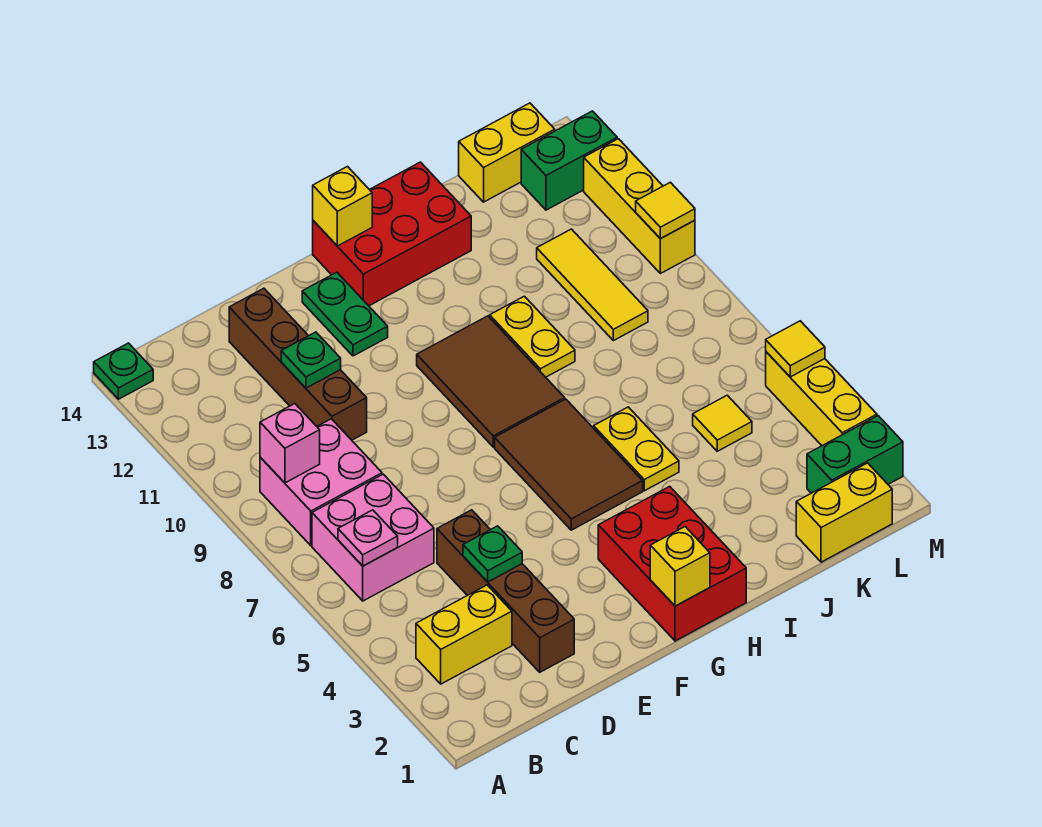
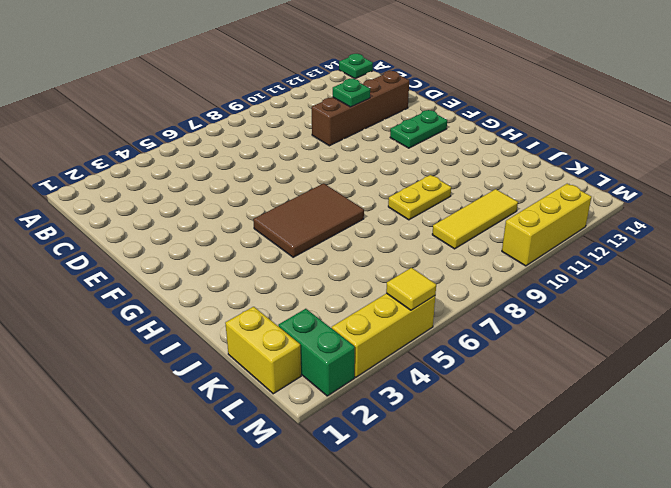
none -> yellow 1x2 brick [416,585,512,684]
none -> pink 2x2 brick [312,474,434,601]
none -> pink 2x2 brick [260,419,382,546]

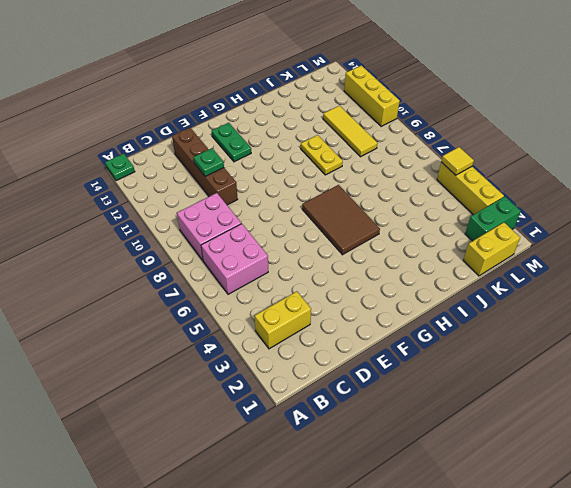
none -> brown 1x4 brick [437,510,574,672]
none -> red 2x3 brick [598,486,746,641]
none -> brown 2x3 tile [417,316,565,447]

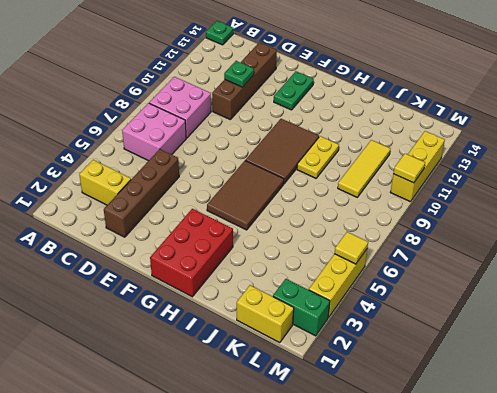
none -> red 2x3 brick [313,162,471,306]
none -> yellow 1x2 plate [594,407,679,491]
none -> yellow 1x1 tile [693,395,752,451]

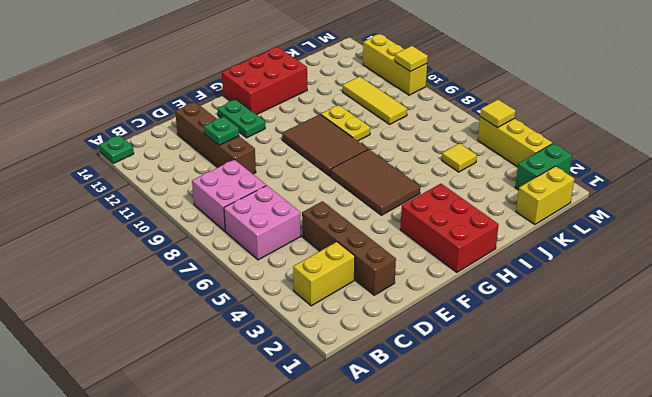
none -> yellow 1x2 plate [594,407,679,491]
none -> yellow 1x2 brick [459,103,555,202]
none -> green 1x2 brick [521,111,617,210]

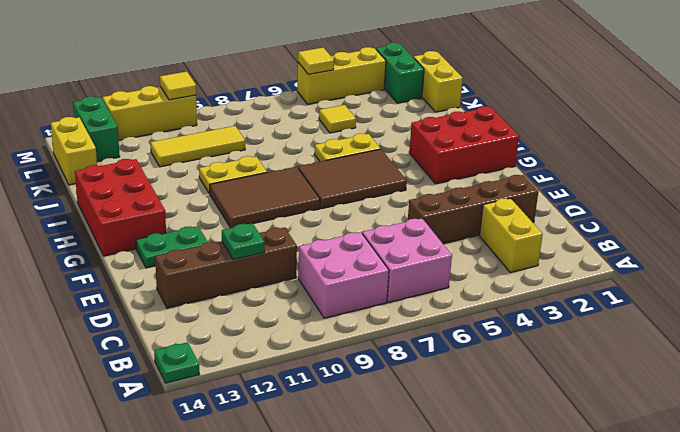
none -> pink 1x1 plate [338,510,398,566]
none -> pink 1x1 brick [260,404,320,483]
none -> green 1x1 plate [463,526,522,582]

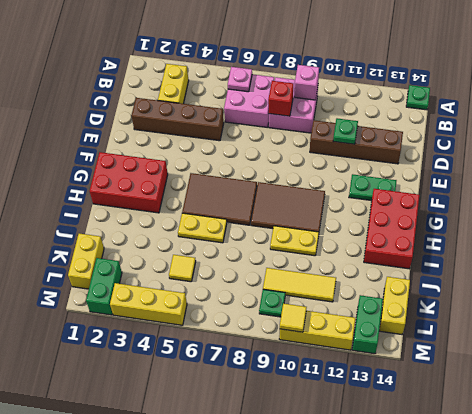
red 1x1 brick [268,81,293,116] -> none
green 1x1 plate [259,289,285,317] -> green 1x1 plate moved to [463,526,522,582]
none -> yellow 1x1 brick [650,527,710,606]
none -> yellow 1x1 brick [313,167,372,246]
none -> yellow 1x1 tile [766,321,825,377]

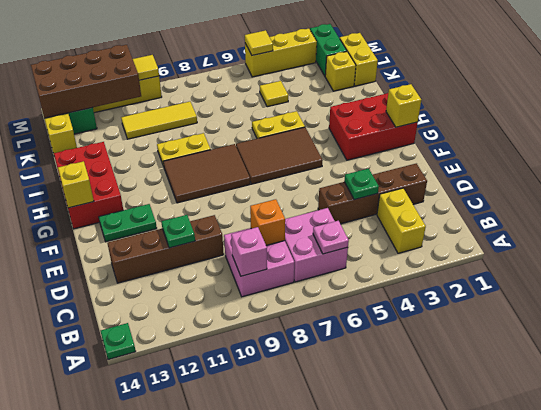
orange 1x1 brick [250,199,285,245] -> none
yellow 1x1 brick [325,52,356,91] -> none
brown 2x4 brick [31,45,141,118] -> none

